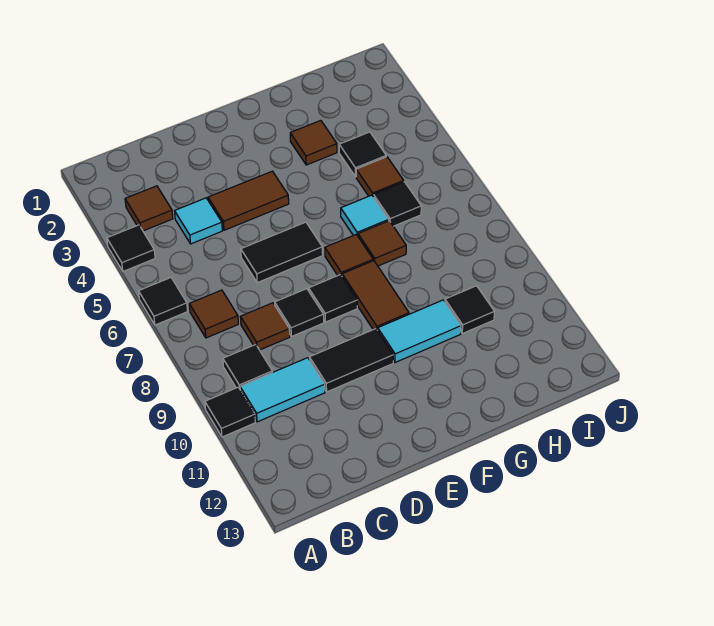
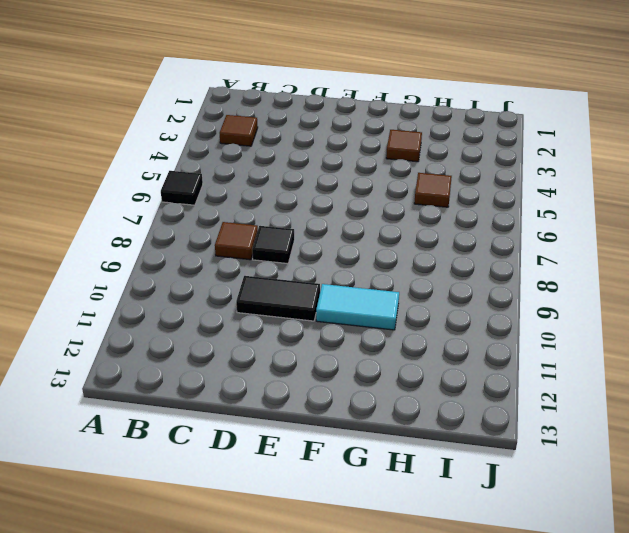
none -> black 1x1 tile [107,225,155,271]
none -> black 1x1 tile [205,387,255,437]
none -> brown 1x1 tile [189,290,238,338]

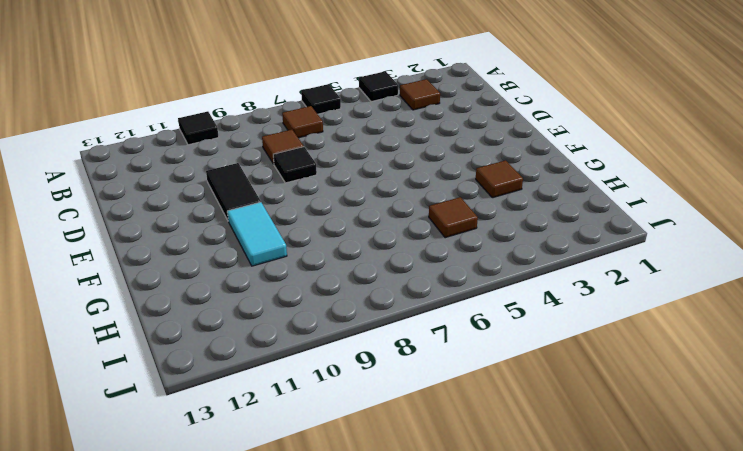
none -> black 1x1 tile [223,345,272,389]
none -> cyan 1x2 tile [240,358,325,422]
none -> cyan 1x1 tile [175,198,222,244]

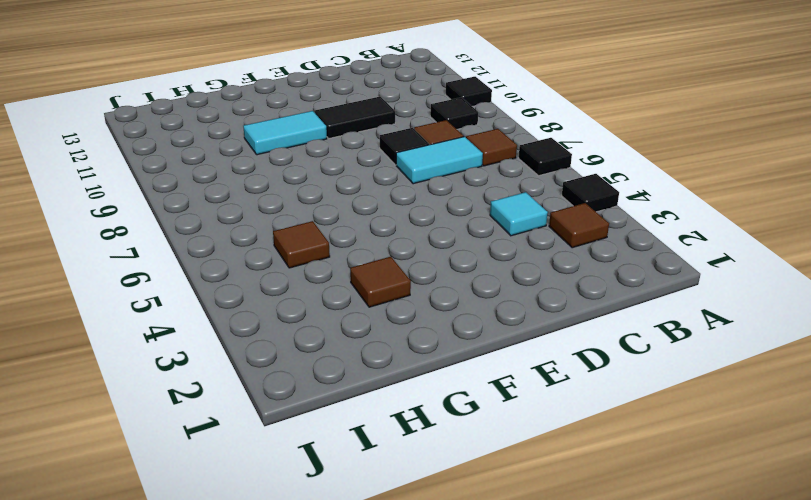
cyan 1x2 tile [396,137,483,184] -> cyan 1x2 tile moved to [240,358,325,422]
none -> brown 1x2 tile [208,171,289,230]
none -> black 1x2 tile [241,222,323,283]
none -> black 1x1 tile [309,275,357,322]

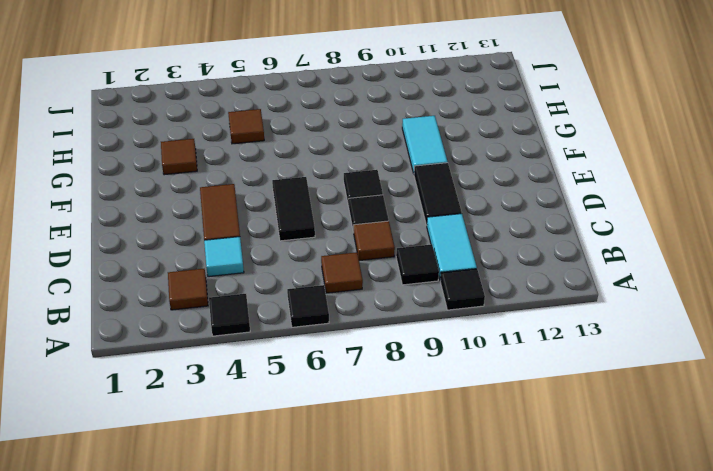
none -> brown 1x1 tile [325,235,373,276]
none -> brown 1x2 tile [342,261,409,330]
none -> cyan 1x1 tile [341,195,389,236]

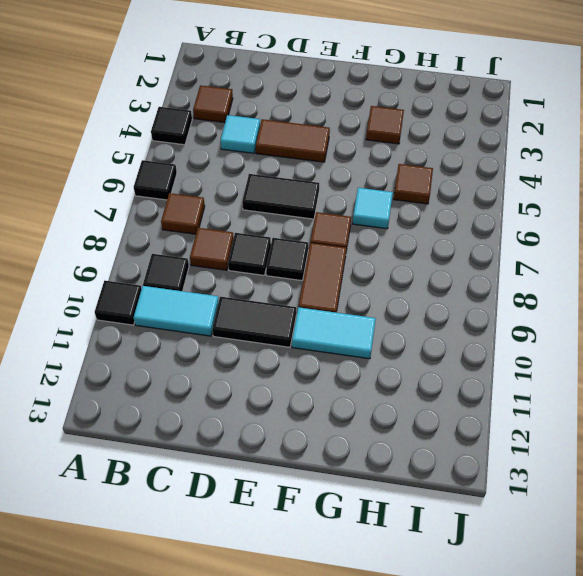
none -> brown 1x1 tile [358,221,406,266]
none -> black 1x1 tile [339,132,386,177]
none -> black 1x1 tile [374,182,421,226]

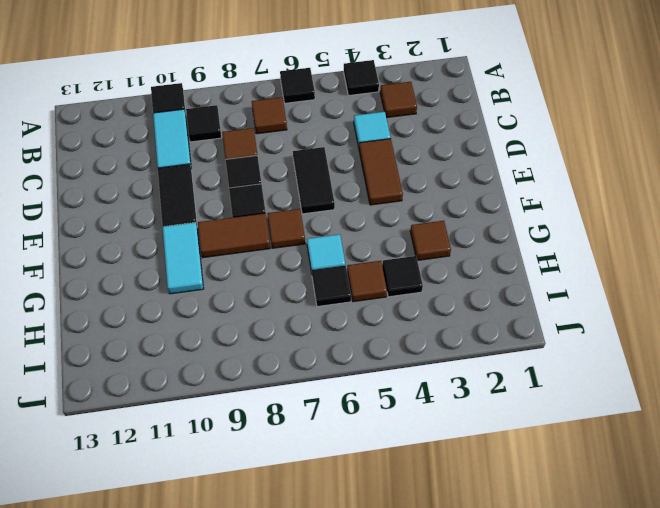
none -> brown 1x1 tile [358,221,406,266]
none -> black 1x1 tile [445,286,494,334]

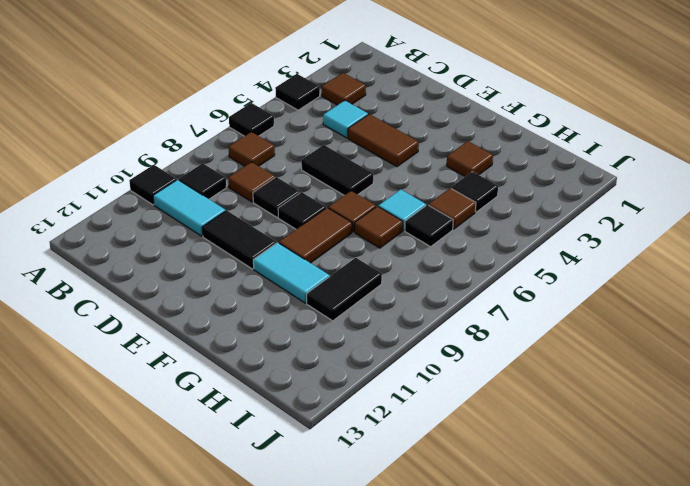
black 1x2 tile [307,258,382,321] -> black 1x1 tile [445,286,494,334]

